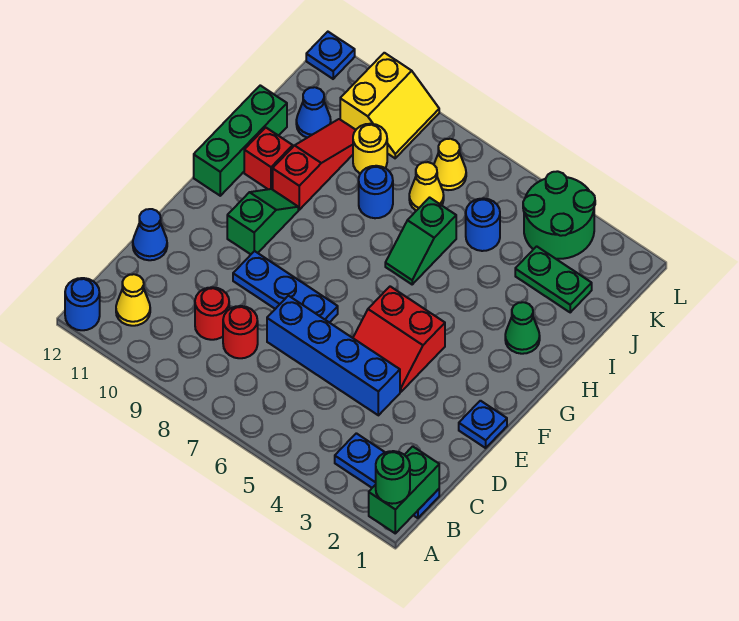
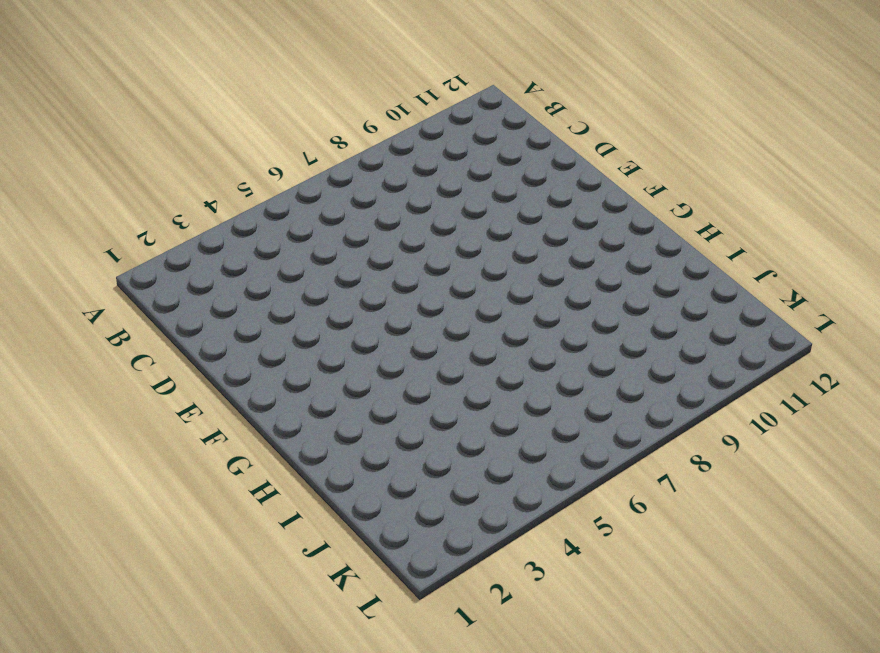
none -> blue 1x1 round brick [65,278,100,330]
none -> blue 1x3 plate [335,433,439,518]
none -> yellow 1x1 cone [116,274,150,326]

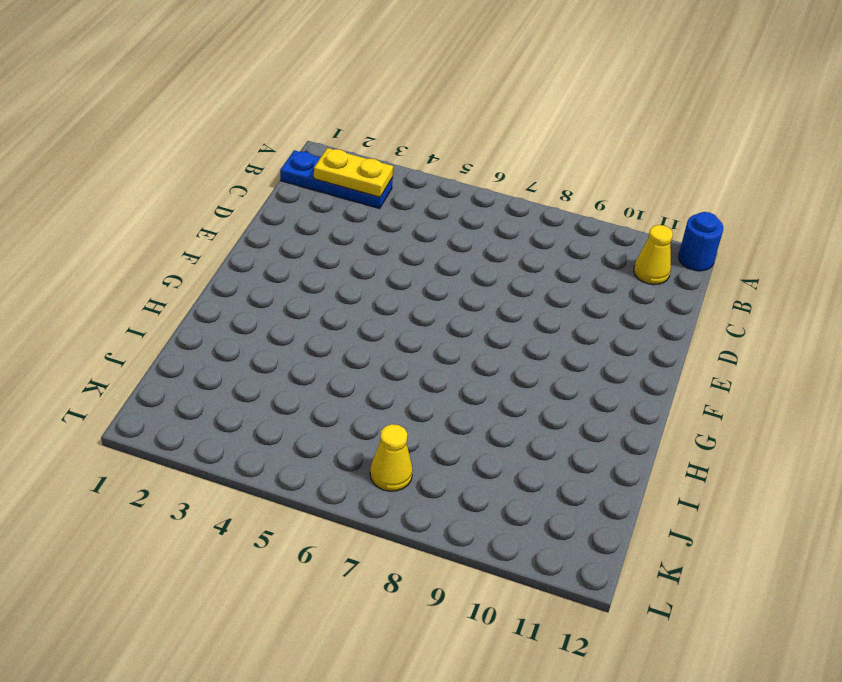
yellow 1x2 plate [314,148,393,197] -> none
none -> red 1x1 round brick [223,306,258,358]
none -> red 1x1 round brick [195,287,229,340]
none -> blue 1x4 brick [267,296,400,415]

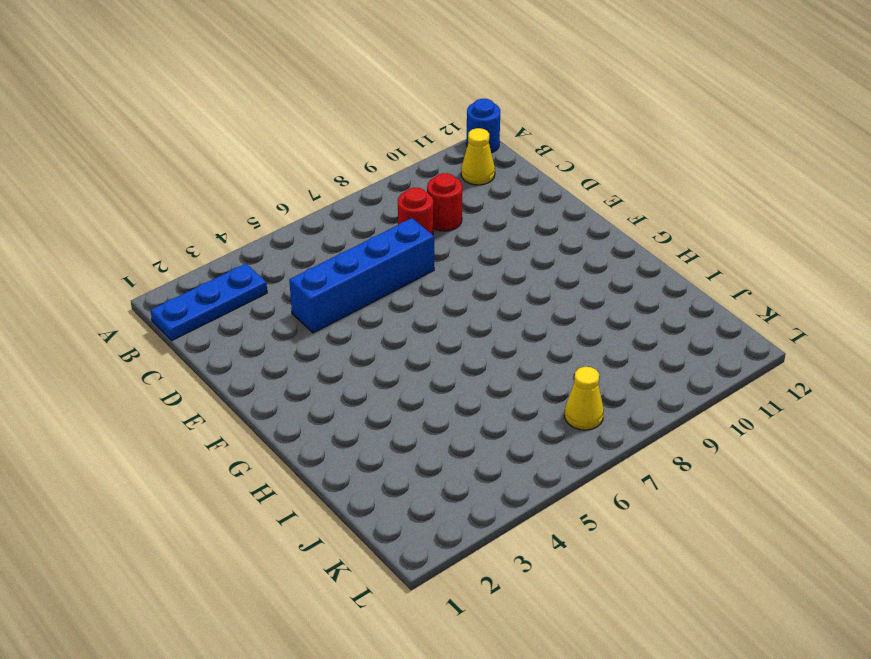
none -> blue 1x1 cone [133,209,167,260]
none -> blue 1x1 plate [459,401,507,448]
none -> red 2x2 slope [353,286,445,392]

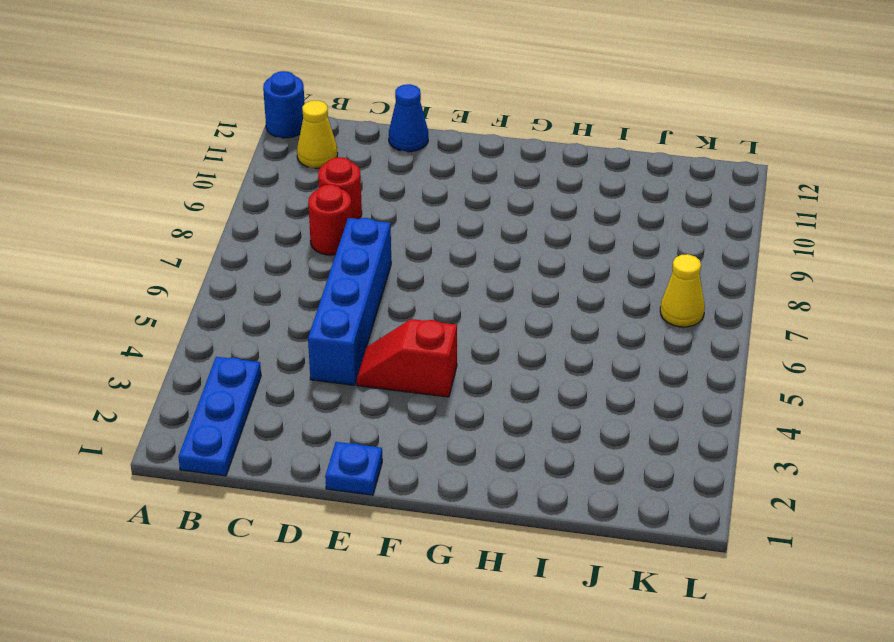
red 1x2 slope [357,319,457,397] -> red 2x2 slope [353,286,445,392]
none -> blue 1x3 plate [233,251,338,323]
none -> green 1x2 slope [227,189,298,254]
none -> green 1x3 brick [194,85,287,196]

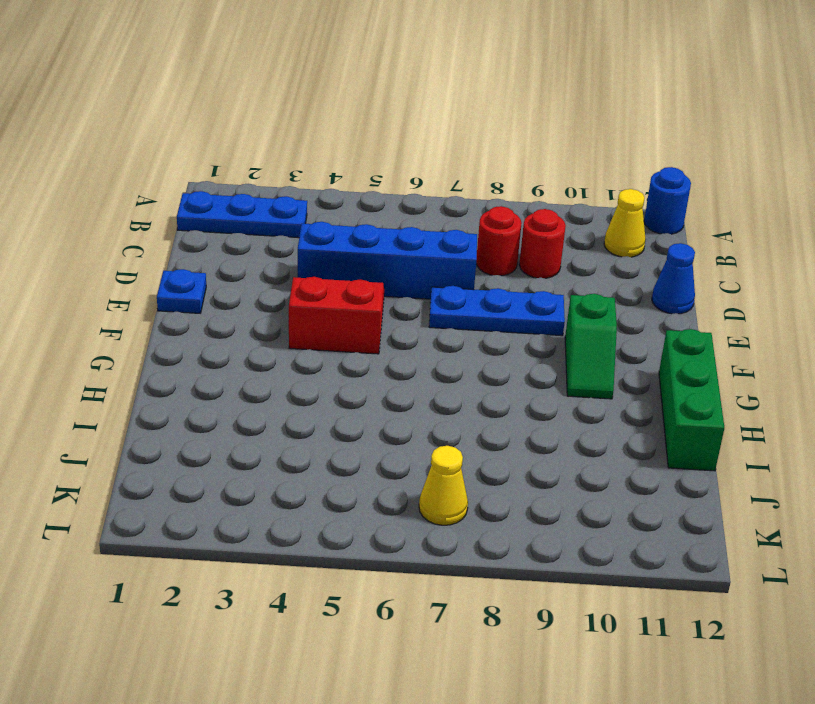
none -> green 1x1 cone [505,302,540,354]
none -> green 1x2 slope [385,198,456,284]
none -> red 1x3 slope [273,119,356,210]

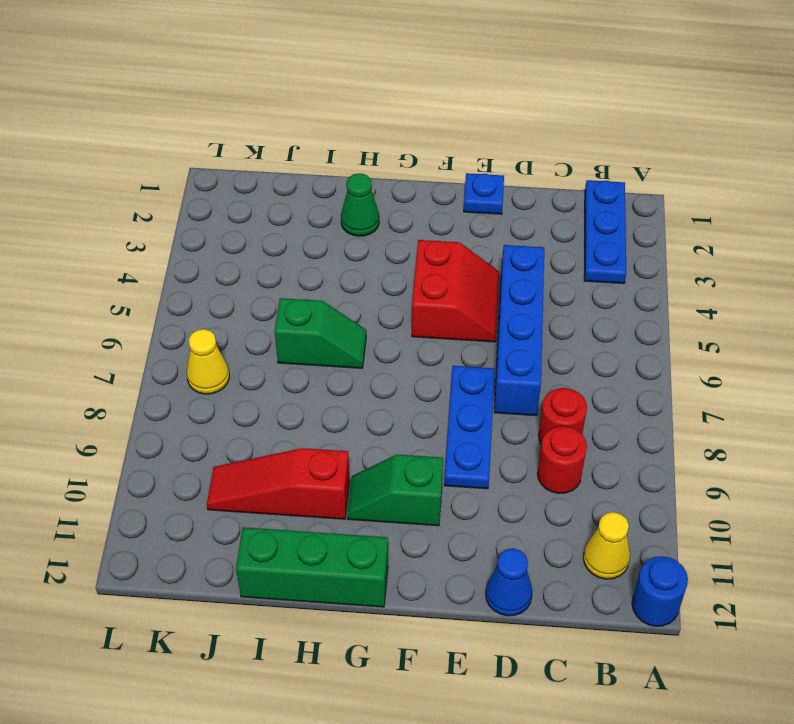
none -> red 1x1 brick [244,128,293,190]
none -> blue 1x1 round brick [359,166,393,218]
none -> green 1x2 plate [515,246,592,312]

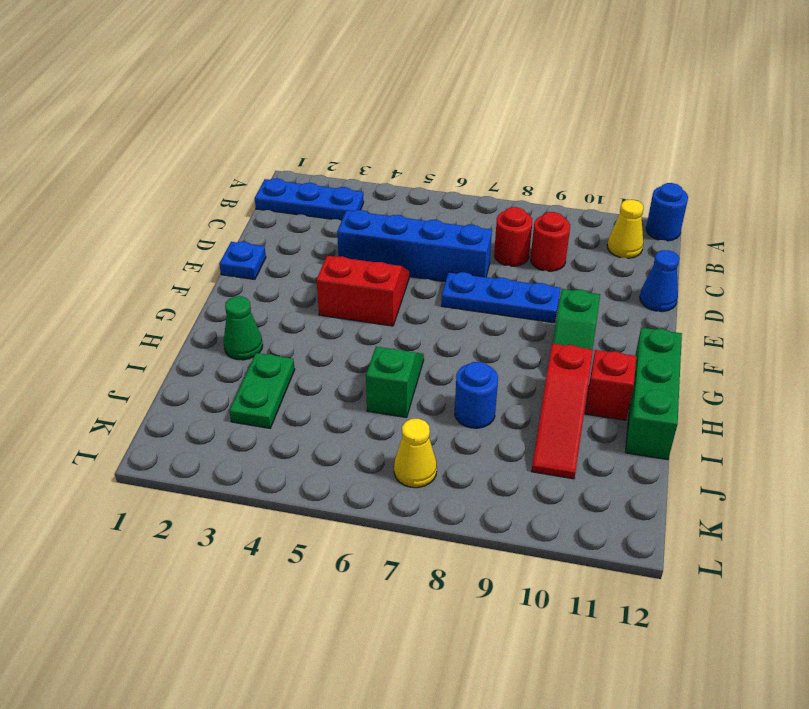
green 1x2 plate [229,353,295,428] -> green 1x2 plate turned to [515,246,592,312]
none -> blue 1x1 round brick [466,198,500,251]
none -> yellow 1x1 cone [409,162,444,211]
none -> yellow 1x1 round brick [353,124,387,174]

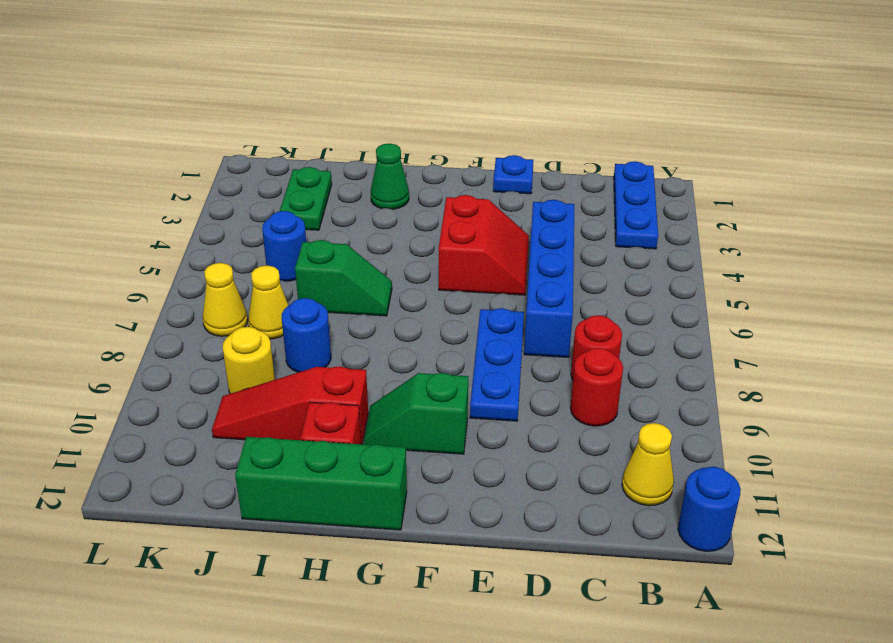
none -> blue 1x1 cone [133,209,167,260]
none -> blue 1x1 cone [296,87,331,138]
none -> green 2x2 round brick [523,171,595,259]

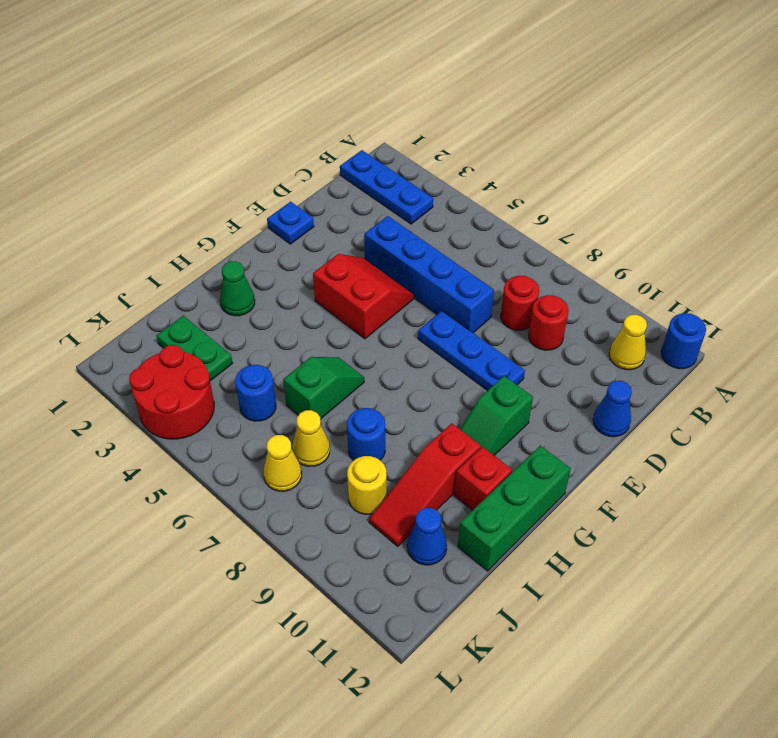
red 2x2 round brick [129,345,214,439] -> green 2x2 round brick [523,171,595,259]
none -> yellow 2x2 slope [340,53,439,158]
none -> blue 1x1 plate [306,32,355,79]
none -> green 1x2 brick [369,446,439,533]

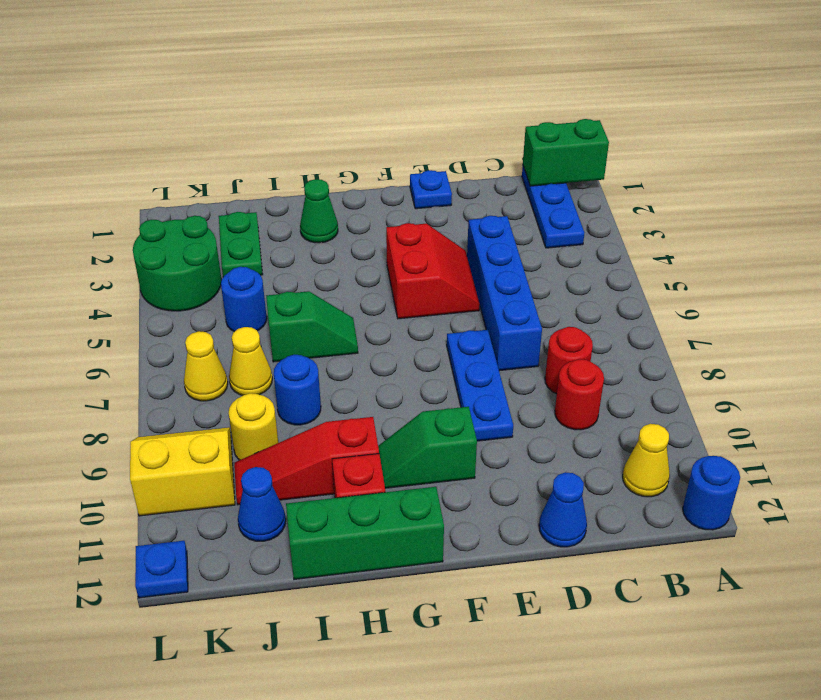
none -> green 1x1 round brick [376,451,410,504]

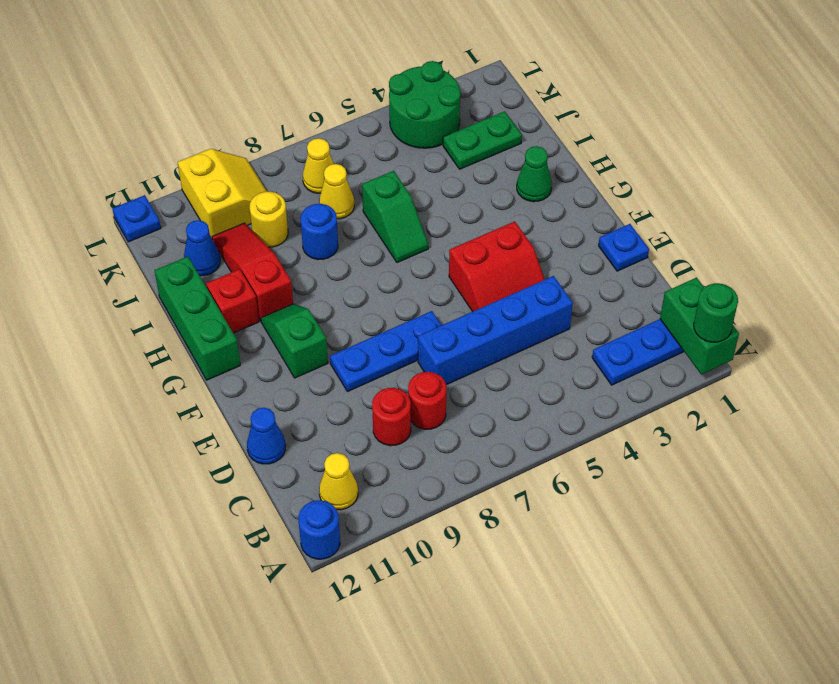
none -> blue 1x1 round brick [466,198,500,251]

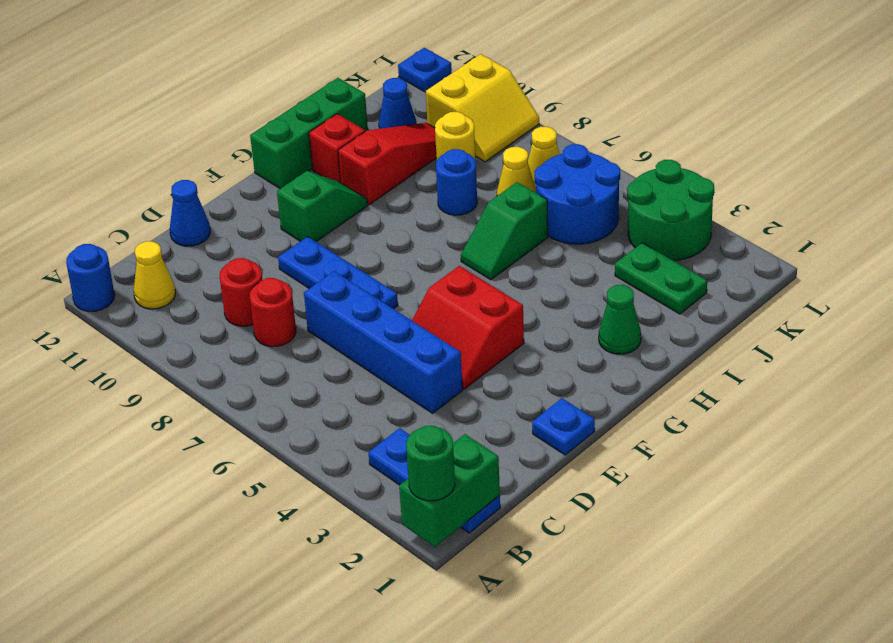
blue 2x2 round brick [534,144,620,244] -> blue 1x1 round brick [466,198,500,251]

